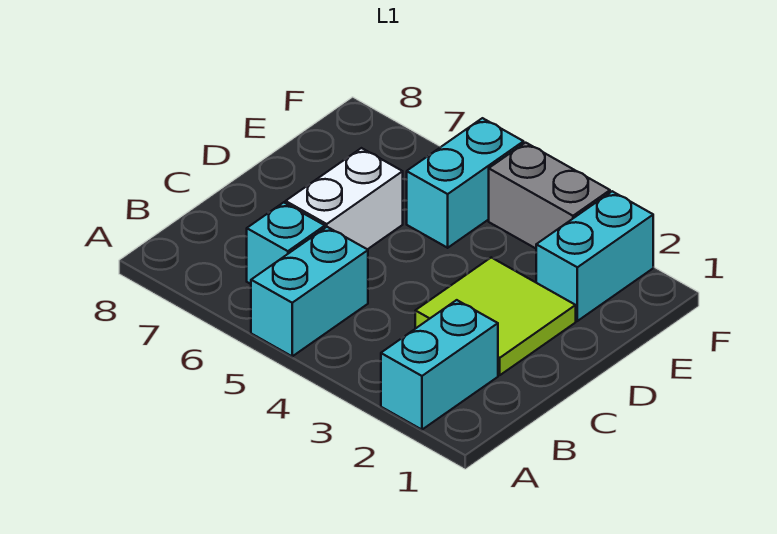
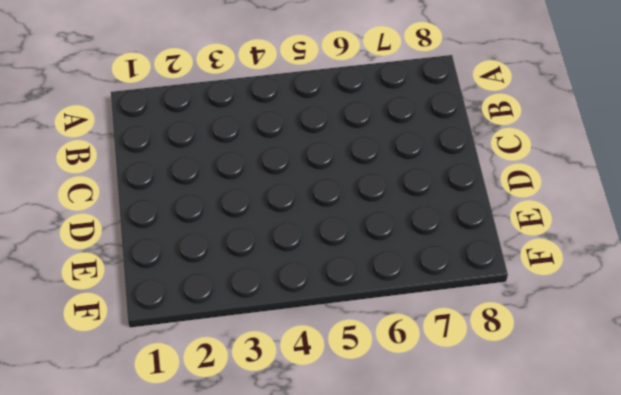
none -> cyan 1x2 brick [381,300,498,430]
none -> cyan 1x2 brick [251,227,368,356]

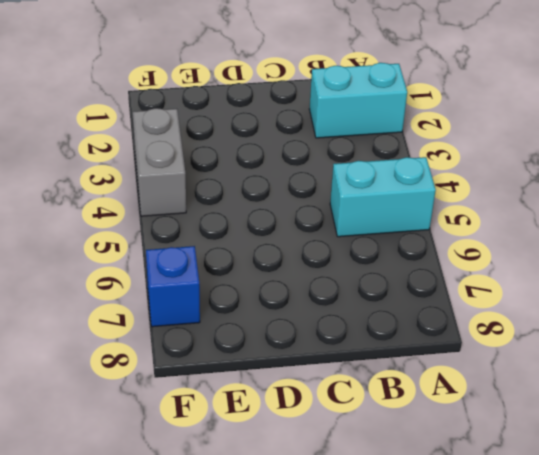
blue 1x1 brick [146,246,200,327] -> none
none -> cyan 1x1 brick [247,202,325,284]
none -> lime 2x2 tile [415,258,576,375]

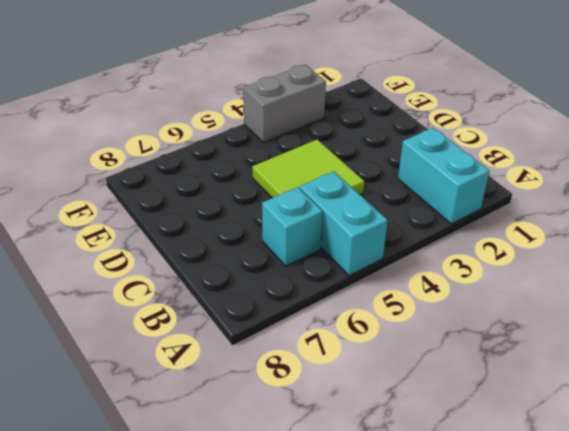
lime 2x2 tile [252,140,364,198] -> lime 2x2 tile moved to [415,258,576,375]
none -> white 1x2 brick [286,148,403,249]
none -> cyan 1x2 brick [536,191,653,321]

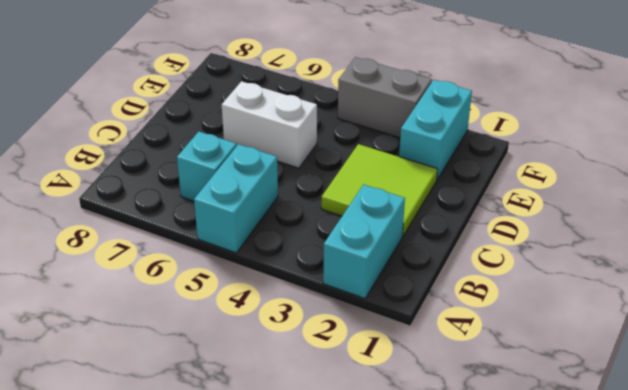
white 1x2 brick [222,81,317,168] -> white 1x2 brick turned to [286,148,403,249]
none -> cyan 1x2 brick [407,118,524,248]

